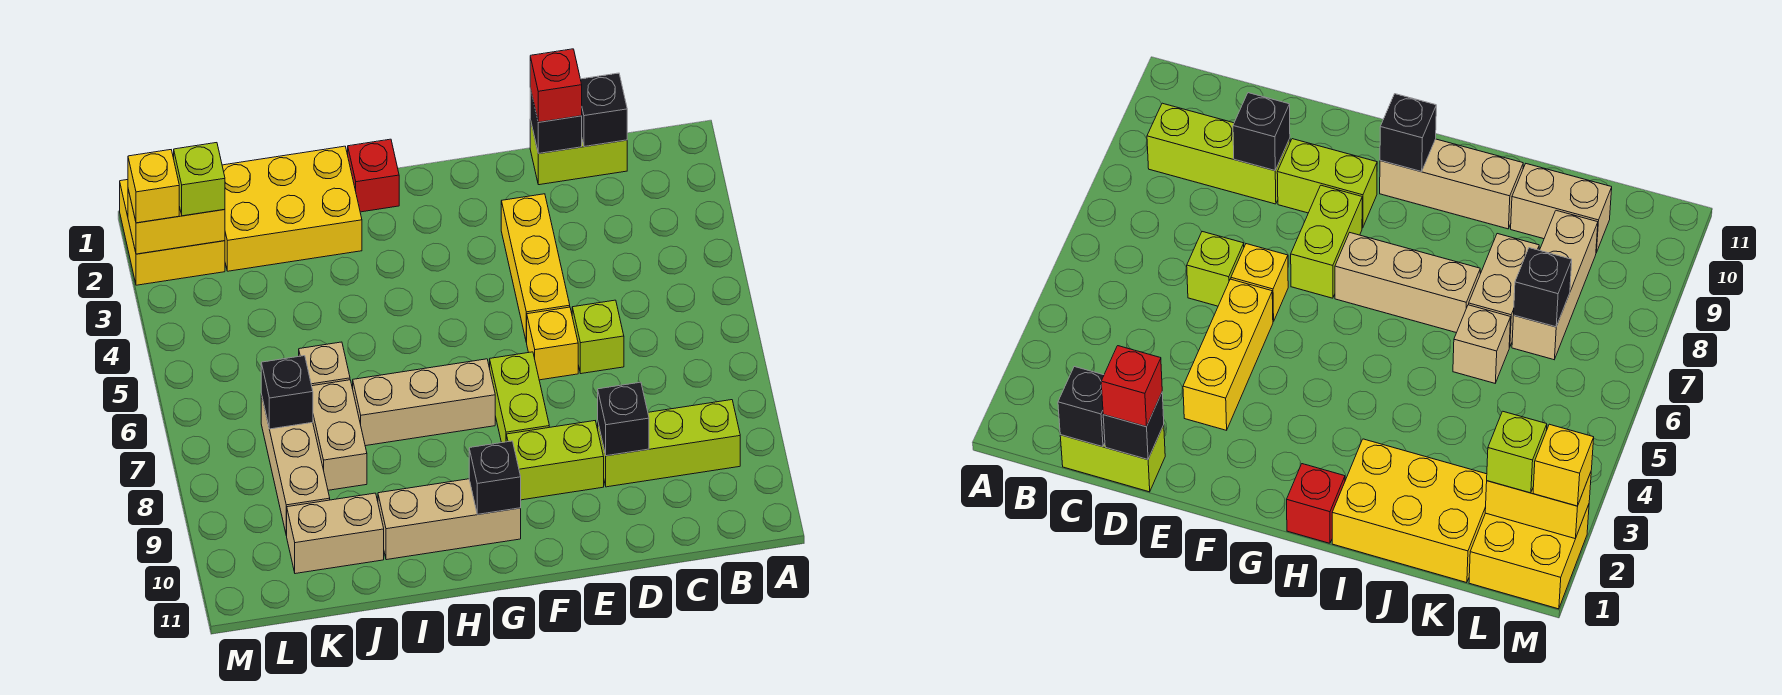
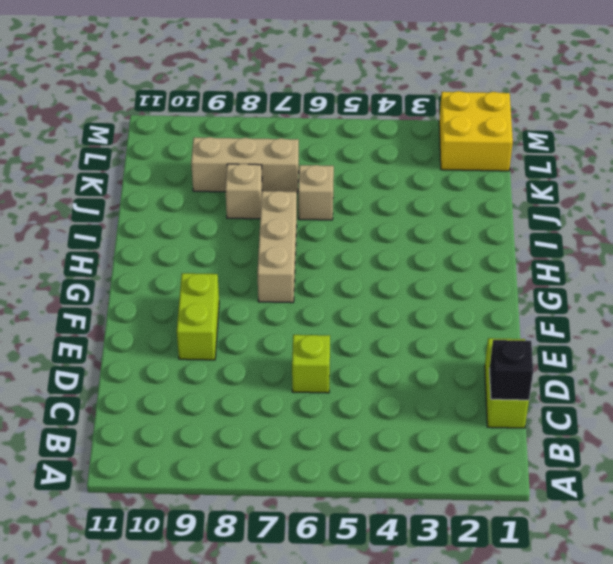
tan 1x1 brick [225,164,262,219] -> tan 1x2 brick [312,380,367,490]
none -> lime 1x3 brick [598,400,740,487]
none -> yellow 1x3 brick [501,194,570,343]
none -> yellow 1x1 brick [527,307,578,380]

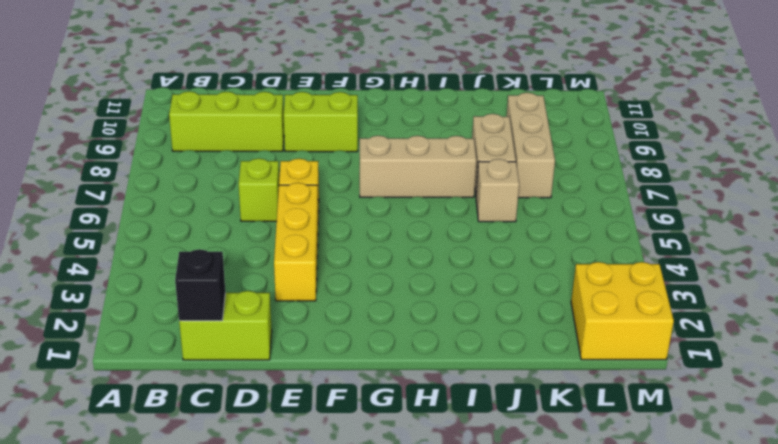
none -> lime 1x2 brick [490,352,549,443]
none -> tan 1x3 brick [378,479,521,560]
none -> red 1x1 brick [348,139,399,212]

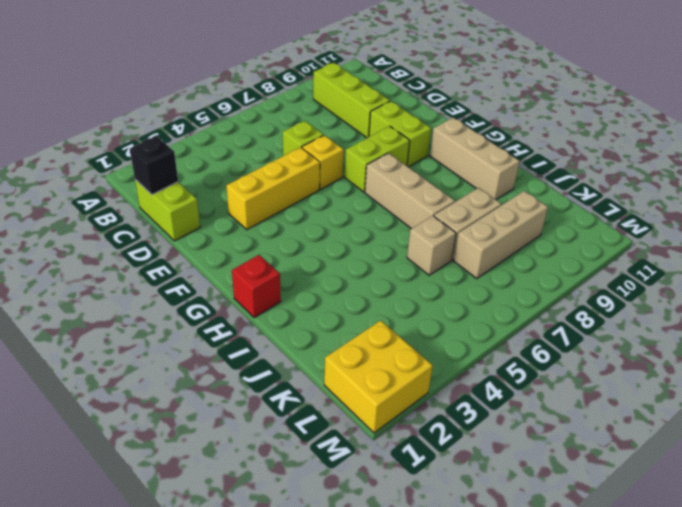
none -> yellow 2x3 brick [222,146,362,271]
none -> tan 1x2 brick [287,493,384,574]
none -> black 1x1 brick [530,88,582,154]

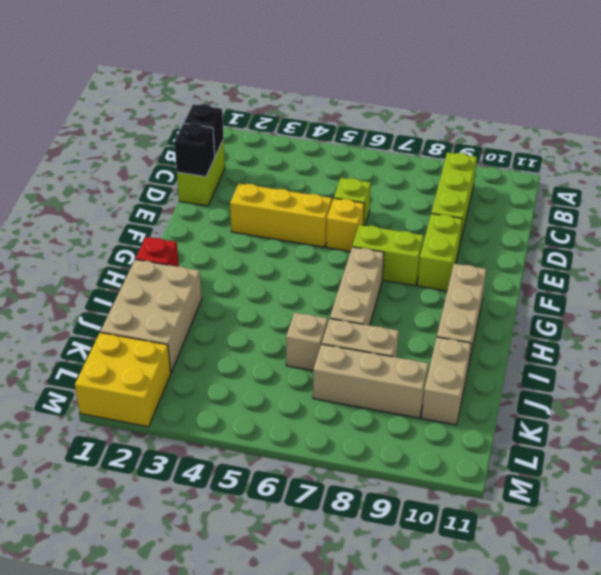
tan 2x3 brick [101,259,202,372] -> yellow 2x3 brick [222,146,362,271]
none -> black 1x1 brick [598,382,649,456]
none -> black 1x1 brick [469,441,521,514]
none -> black 1x1 brick [261,356,313,429]

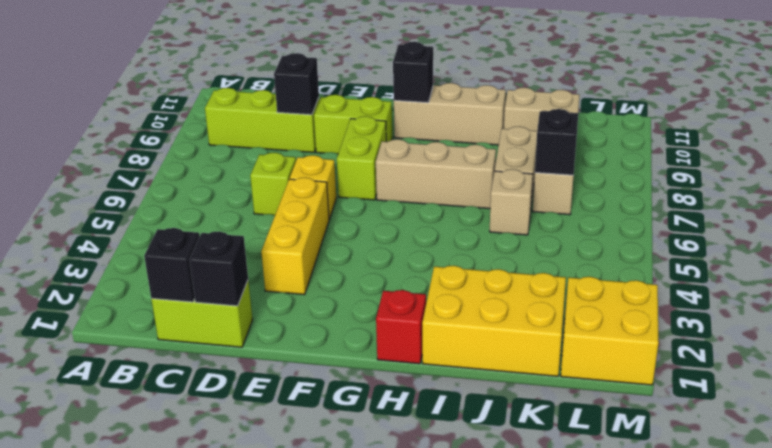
none -> yellow 1x2 brick [128,190,225,254]
none -> red 1x1 brick [530,49,582,122]
none -> lime 1x1 brick [174,143,225,216]

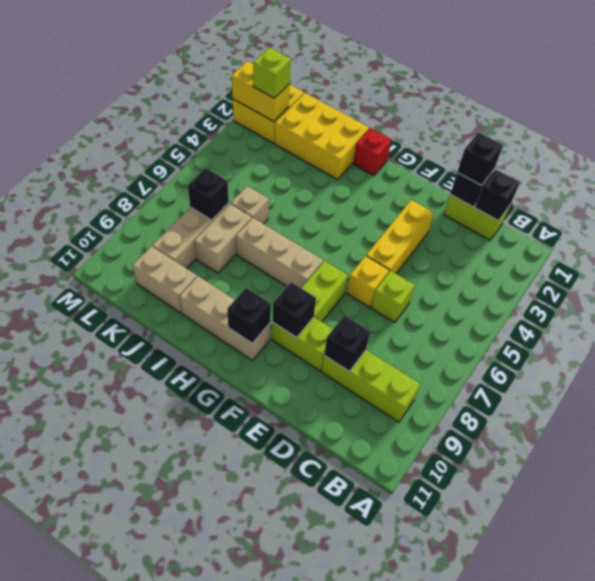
black 1x1 brick [457,132,503,185] -> red 1x1 brick [530,49,582,122]
black 1x1 brick [272,282,316,337] -> none
none -> yellow 1x1 brick [128,150,179,223]

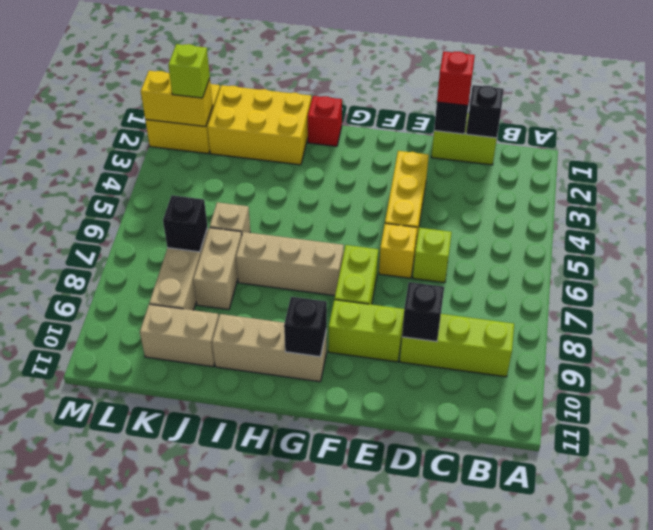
none -> yellow 1x1 brick [128,150,179,223]

